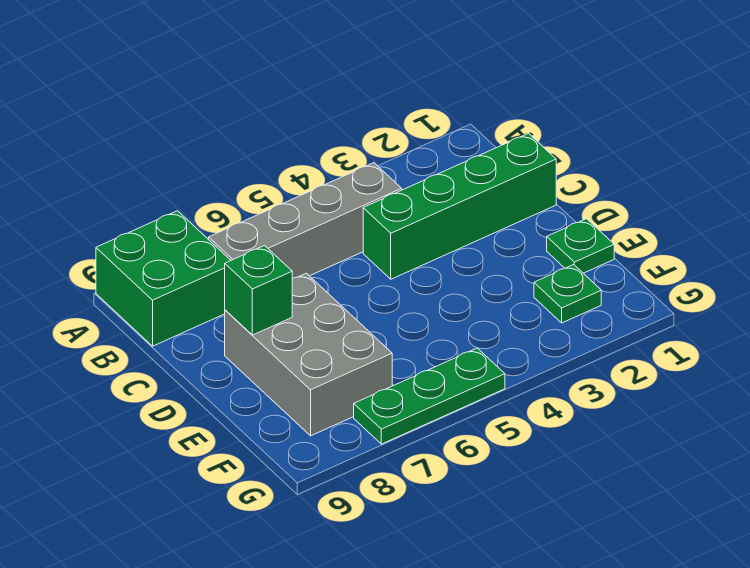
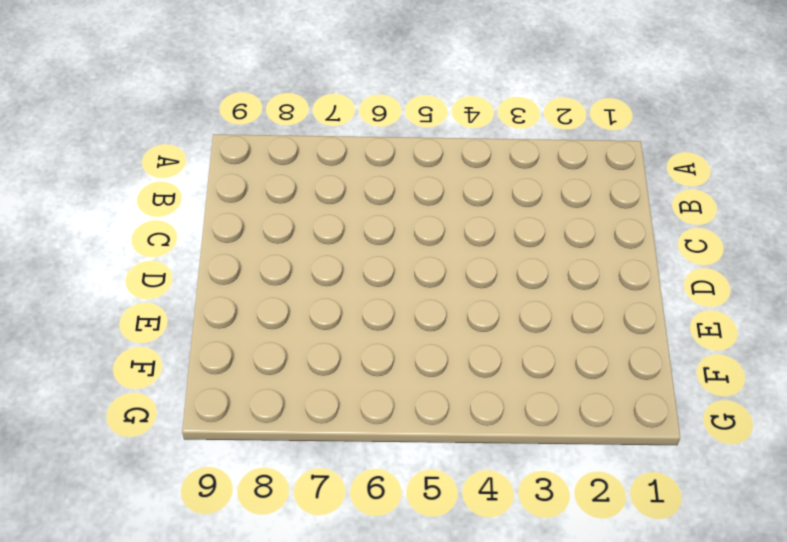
none -> green 2x2 brick [96,211,231,346]
none -> grey 1x4 brick [209,163,402,278]

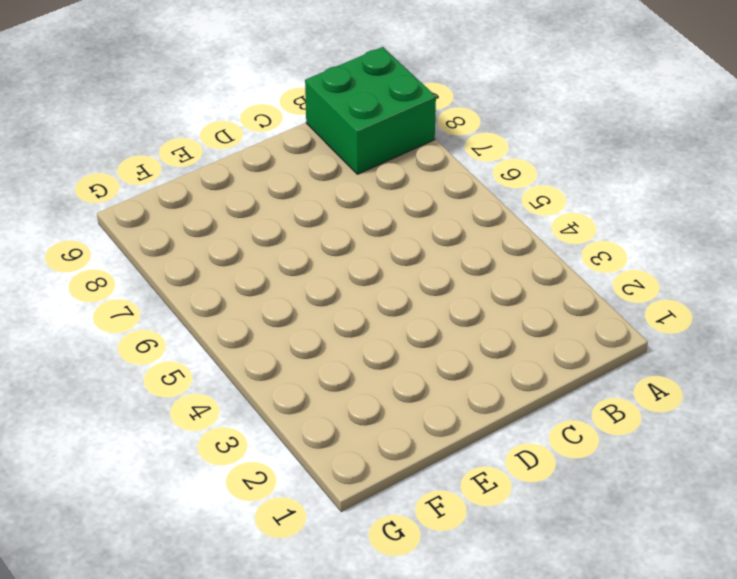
none -> grey 1x4 brick [209,163,402,278]
none -> green 1x4 brick [363,133,556,279]

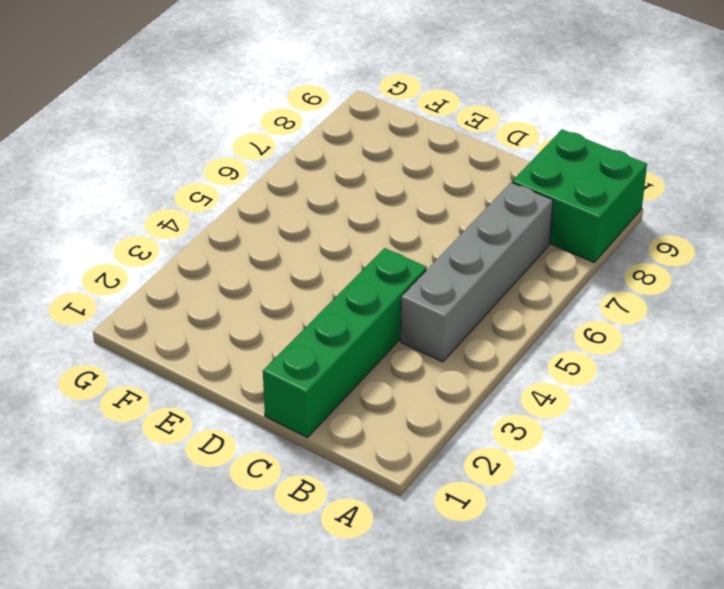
none -> grey 2x3 brick [225,273,392,436]
none -> green 1x1 plate [547,219,614,273]

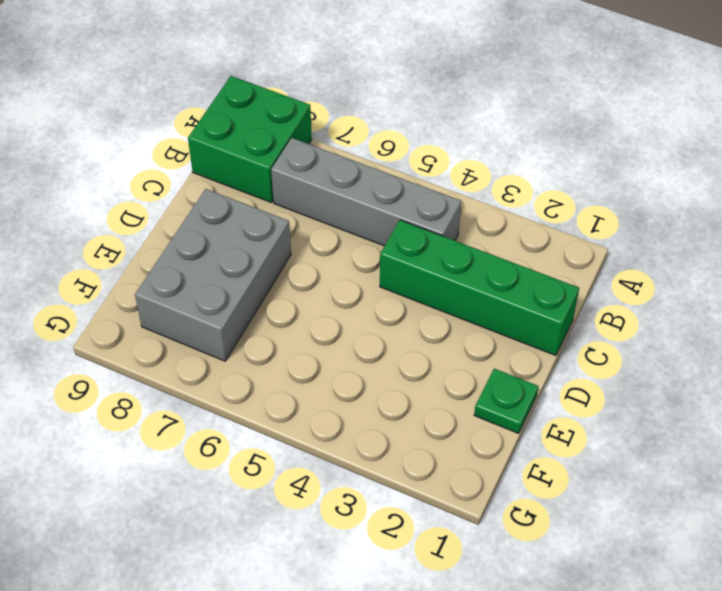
none -> green 1x1 plate [534,265,601,323]
none -> green 1x3 plate [354,348,505,444]

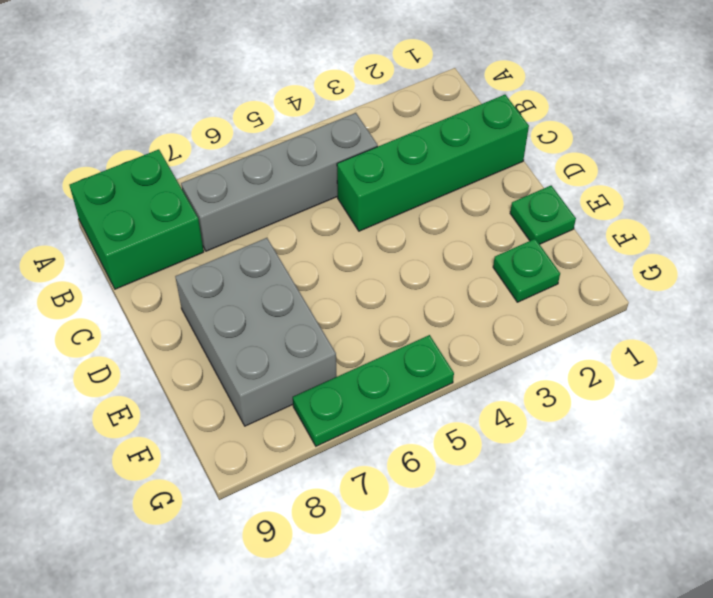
none -> green 1x1 brick [225,246,292,335]

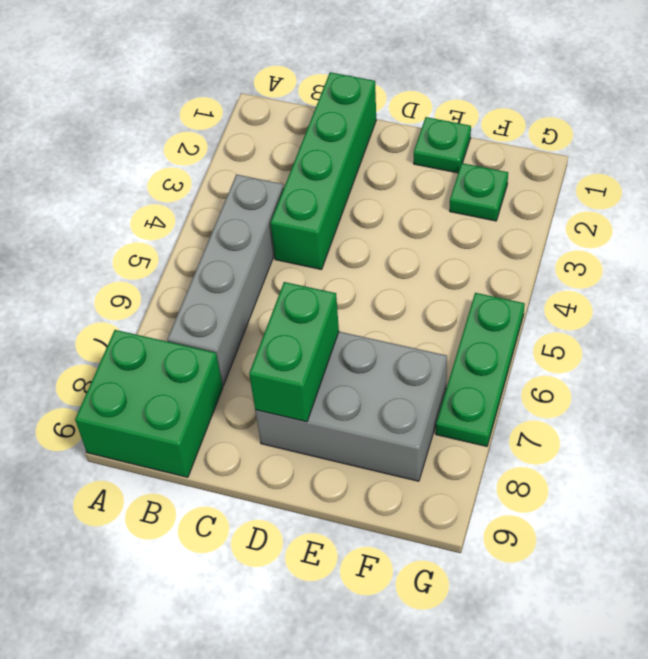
green 1x2 brick [249,282,339,422] -> green 1x1 brick [225,246,292,335]

